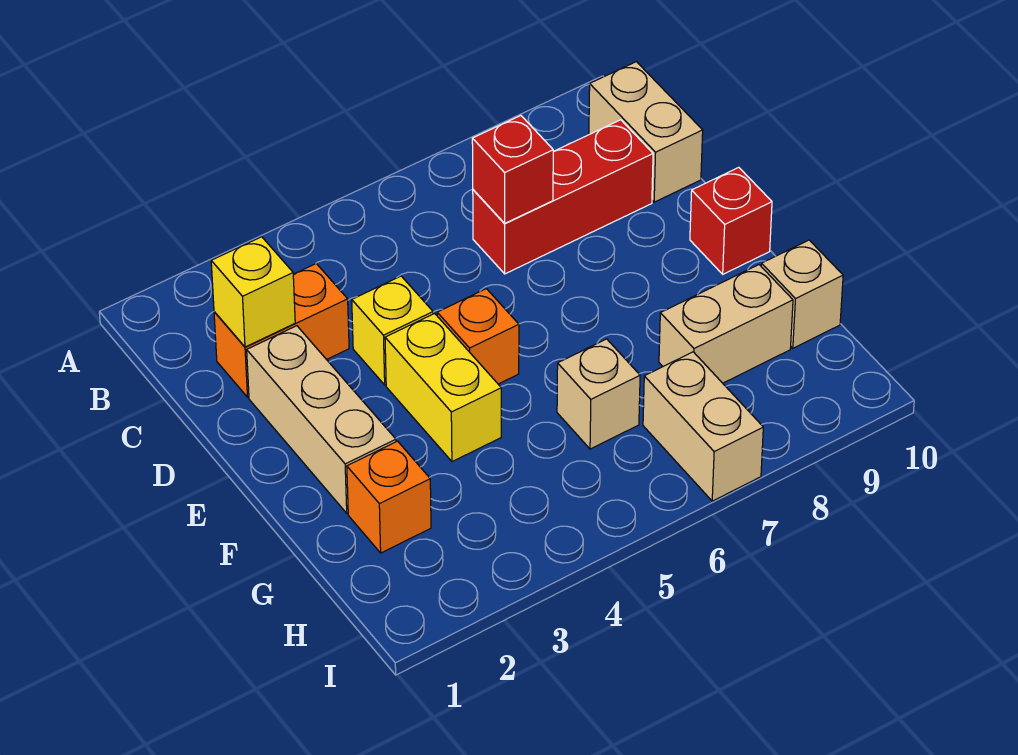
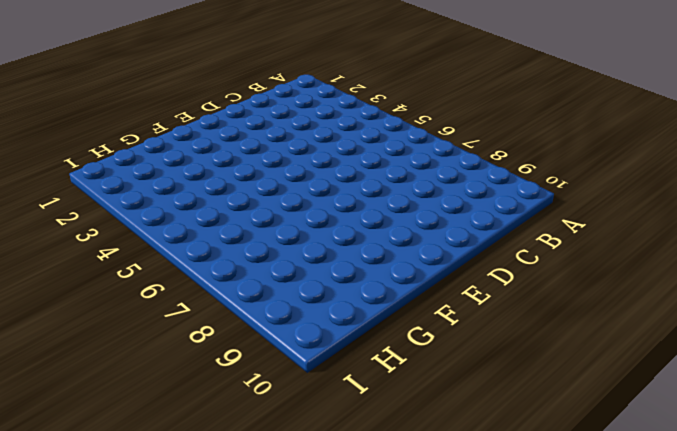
none -> tan 1x2 brick [589,62,703,202]
none -> orange 1x2 brick [214,264,349,397]
none -> red 1x3 brick [473,120,653,274]

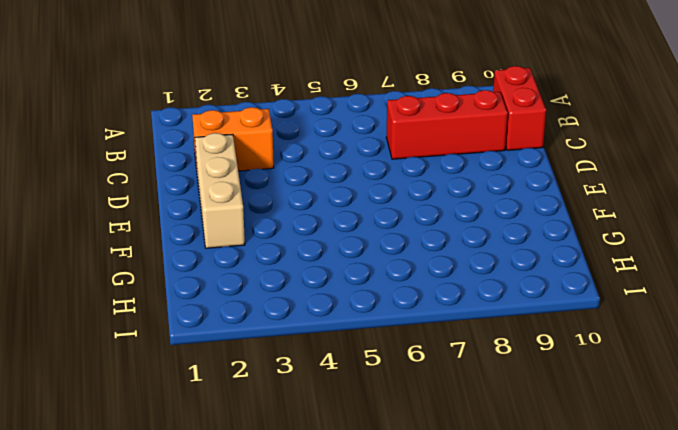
red 1x2 brick [493,66,546,150] -> tan 1x2 brick [589,62,703,202]
none -> yellow 1x1 brick [352,276,433,385]
none -> yellow 1x2 brick [385,313,501,462]
none -> orange 1x1 brick [437,289,519,384]

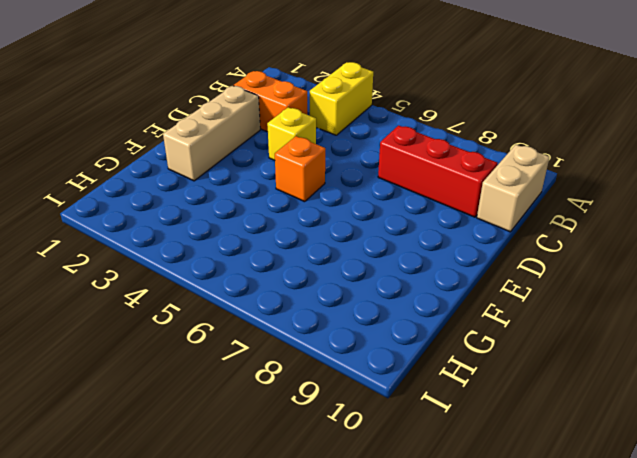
yellow 1x2 brick [310,62,373,135] -> yellow 1x2 brick moved to [385,313,501,462]
none -> red 1x1 brick [690,167,772,274]
none -> orange 1x1 brick [347,441,431,553]
none -> tan 1x1 brick [557,339,640,449]

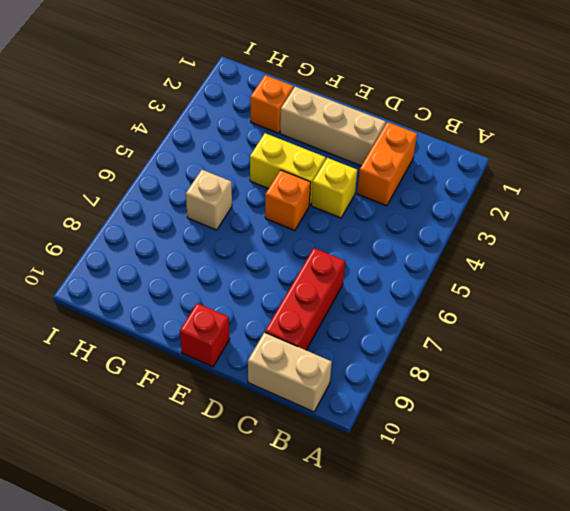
none -> tan 1x2 brick [659,265,793,383]
none -> tan 1x1 brick [761,240,843,348]
none -> tan 1x2 brick [643,352,763,501]

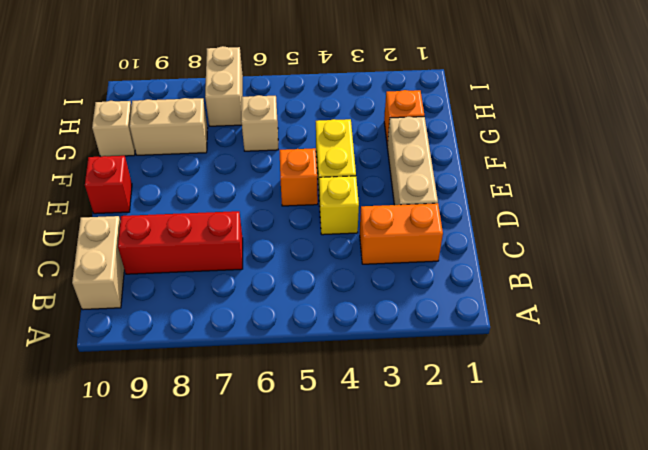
none -> yellow 1x1 brick [211,237,295,347]
none -> red 1x1 brick [472,116,553,223]

